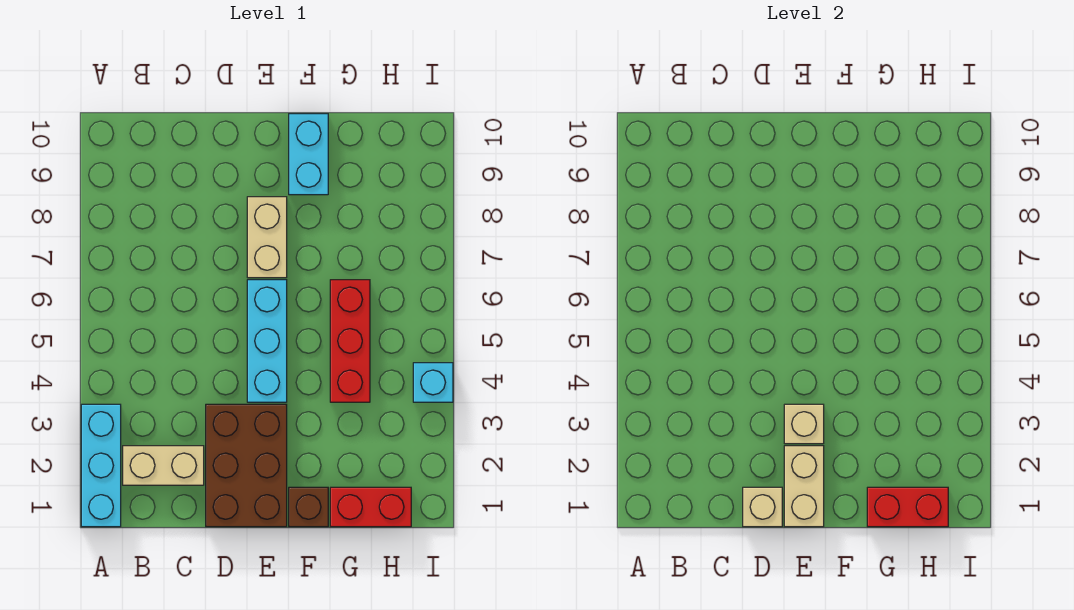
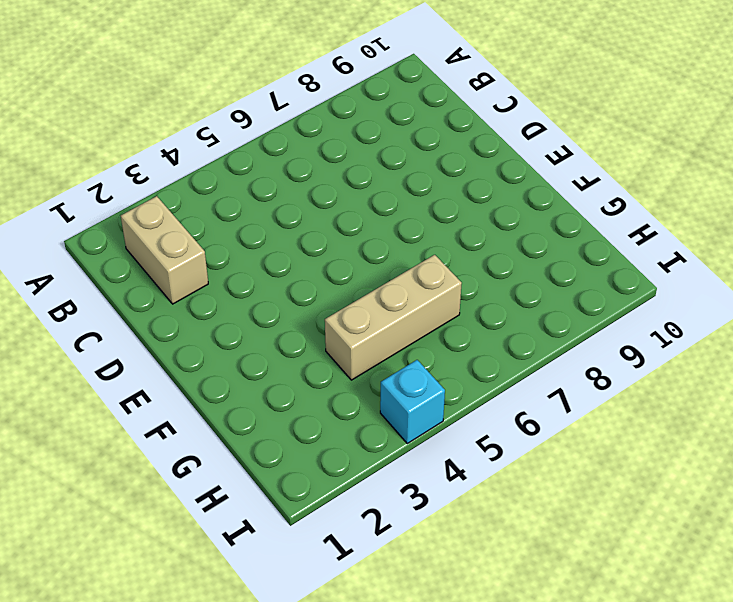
tan 1x3 brick [325,255,462,380] -> red 1x3 brick [330,280,370,402]
none -> cyan 1x3 brick [81,404,121,527]
none -> brown 2x3 brick [206,404,287,527]
none -> cyan 1x3 brick [247,280,287,402]

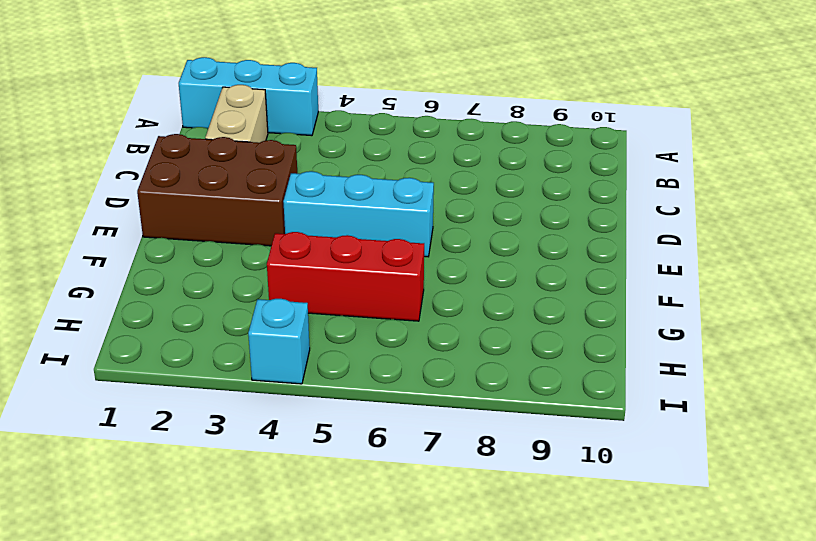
none -> tan 1x2 brick [247,197,287,278]
none -> brown 1x1 brick [289,487,328,527]
none -> cyan 1x2 brick [289,114,328,195]

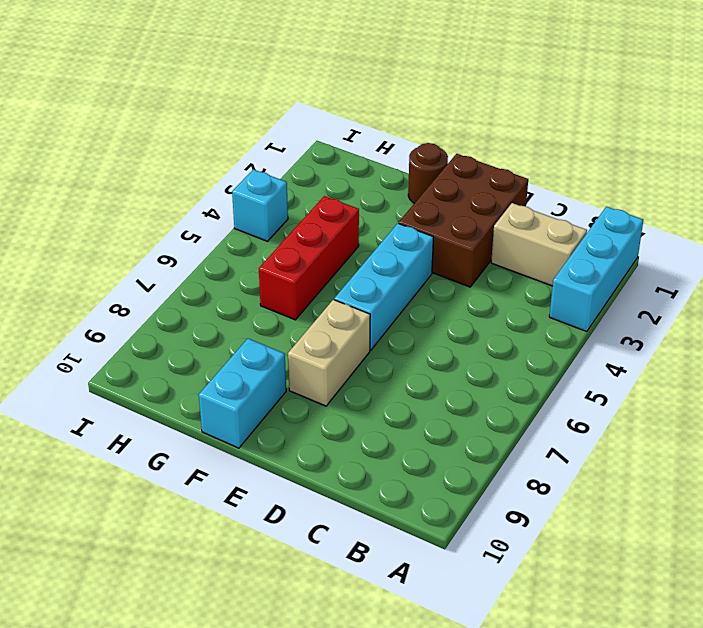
brown 1x1 round brick [408,143,448,203] -> brown 1x1 brick [289,487,328,527]
none -> red 1x2 brick [330,487,411,527]
none -> tan 1x1 brick [743,487,782,527]
none -> tan 1x2 brick [784,446,824,527]

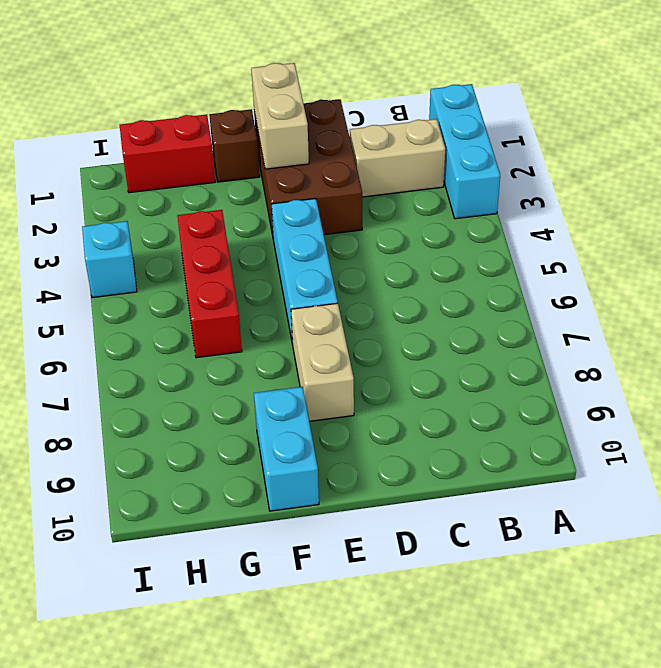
none -> tan 1x1 brick [743,487,782,527]
none -> tan 1x1 brick [784,404,824,444]
none -> red 1x2 brick [867,487,948,527]

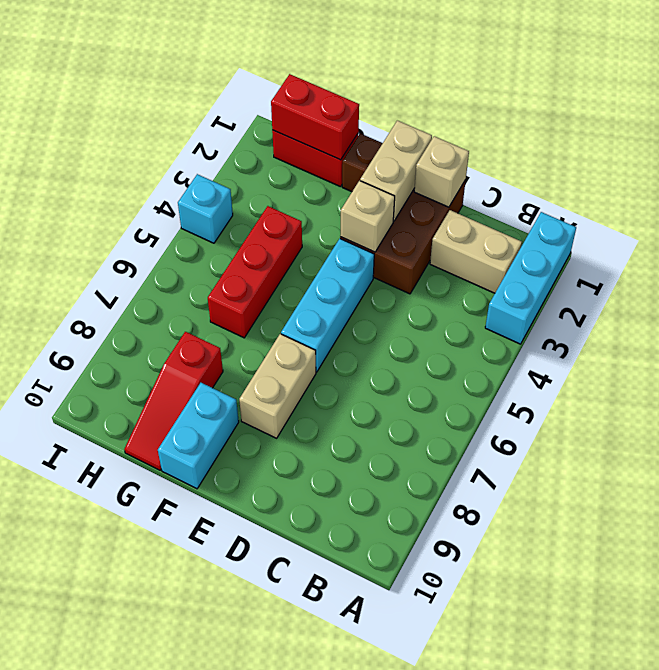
red 1x3 slope [124,332,223,470] -> none

